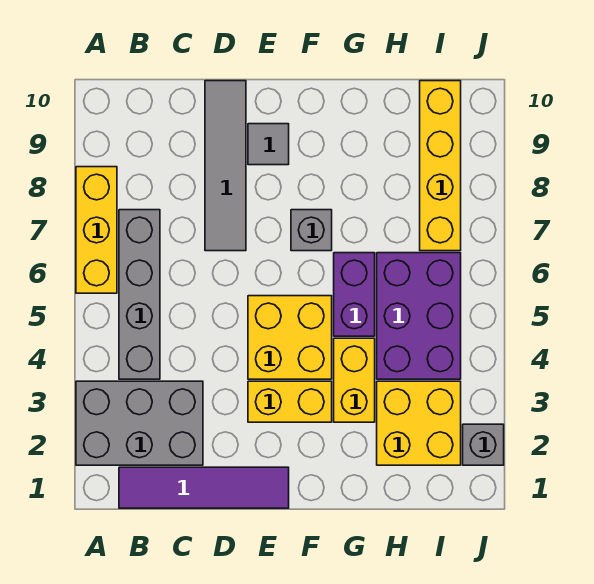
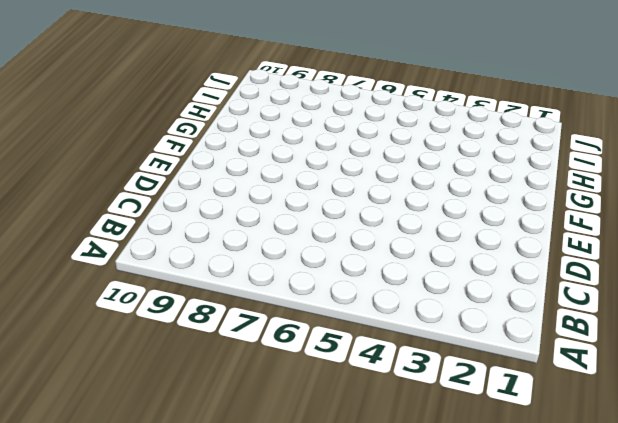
none -> grey 2x3 brick [76,381,203,465]
none -> yellow 1x3 brick [76,167,117,293]
none -> purple 1x4 tile [119,467,289,508]

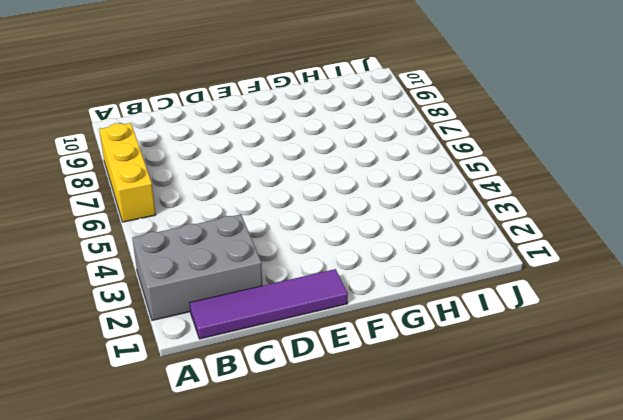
none -> grey 1x4 brick [119,210,160,379]
none -> grey 1x4 tile [205,81,246,251]
none -> yellow 1x2 brick [248,381,332,422]

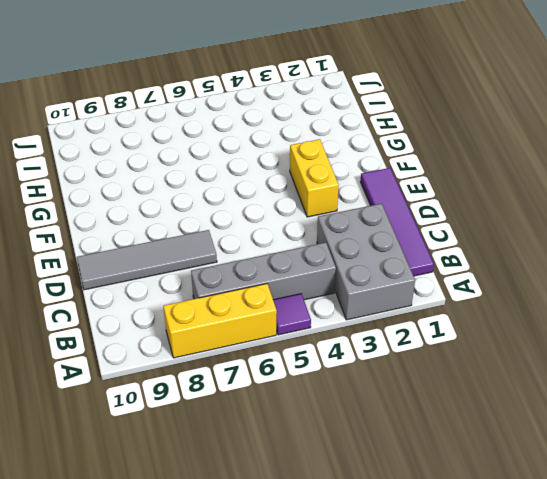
purple 1x1 tile [273,294,311,335] -> none
none -> yellow 2x2 brick [248,296,332,379]
none -> grey 1x1 tile [248,124,289,165]
none -> grey 1x1 brick [291,210,332,251]

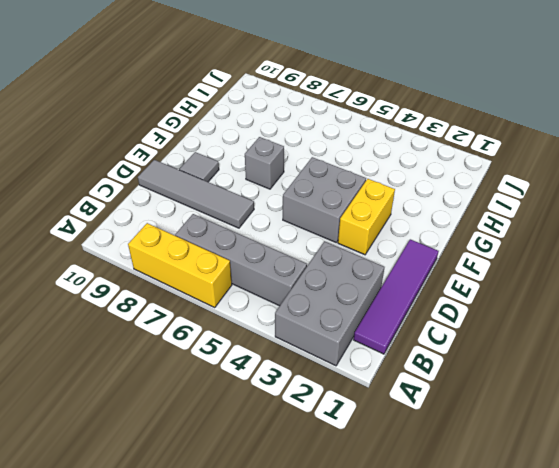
grey 2x2 brick [283,157,366,243] -> yellow 2x2 brick [248,296,332,379]
none -> yellow 1x2 brick [334,338,375,422]
none -> purple 1x2 brick [334,253,375,336]
none -> yellow 2x2 brick [377,381,461,465]

